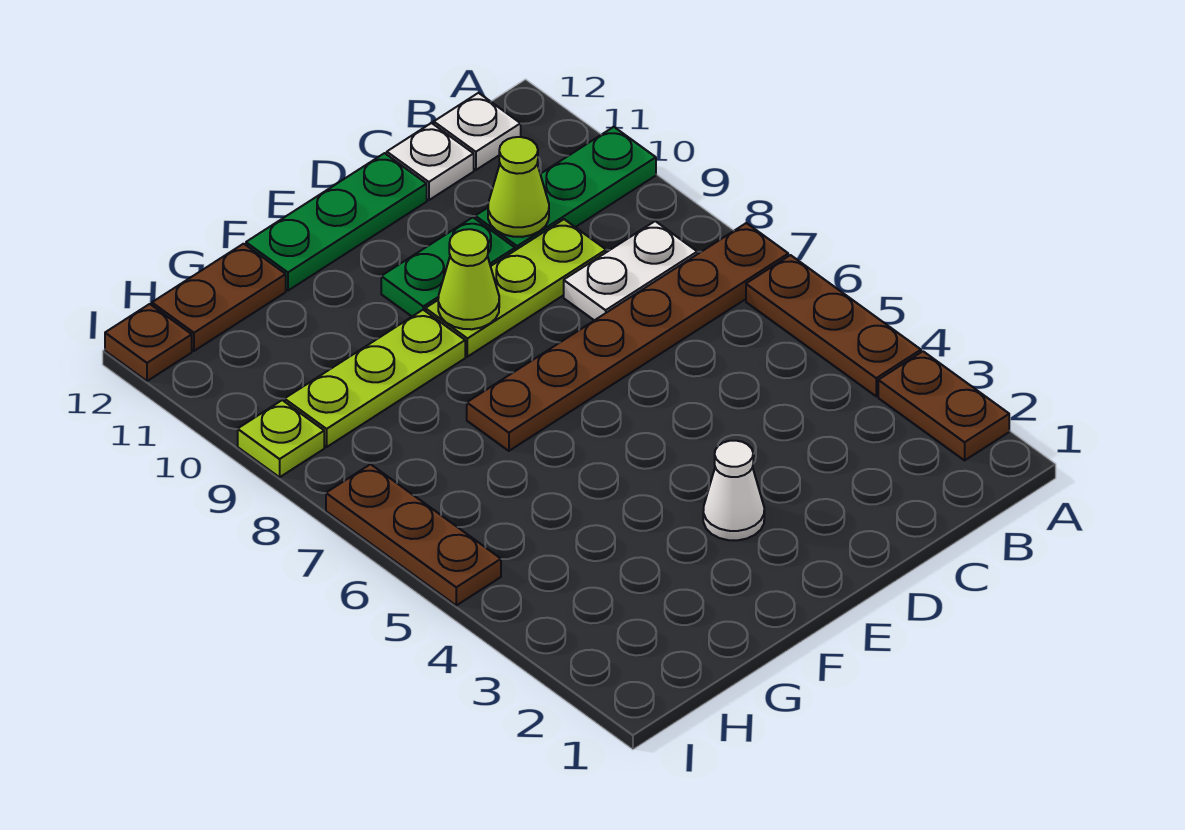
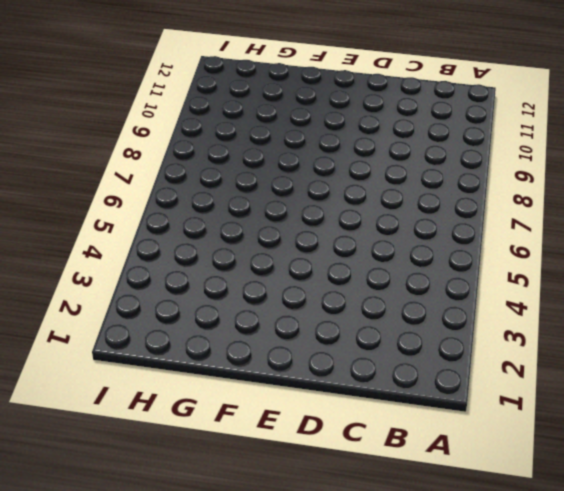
none -> brown 1x2 plate [878,351,1009,460]
none -> brown 1x3 plate [746,255,921,396]
none -> brown 1x6 plate [467,223,788,451]

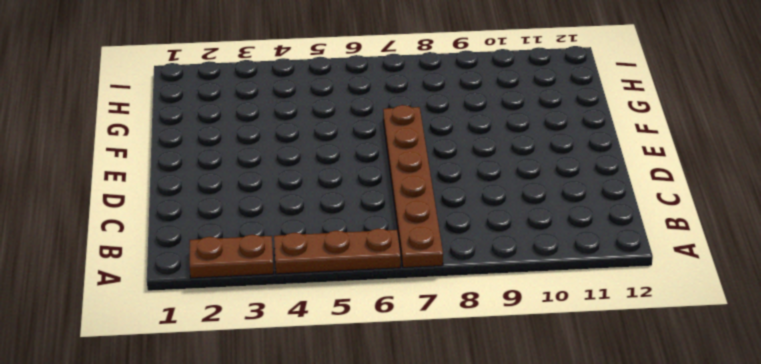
none -> green 1x3 plate [475,127,656,250]
none -> white 1x2 plate [564,221,697,320]
none -> white 1x1 plate [434,93,521,170]

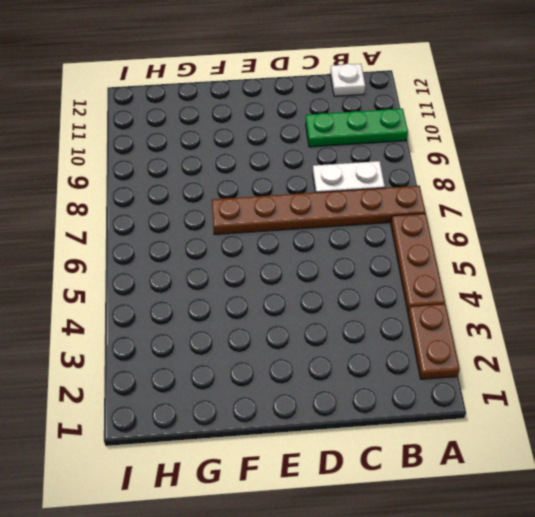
none -> lime 1x3 plate [425,219,606,357]
none -> white 1x1 plate [387,123,474,200]
none -> green 1x2 plate [381,217,515,316]

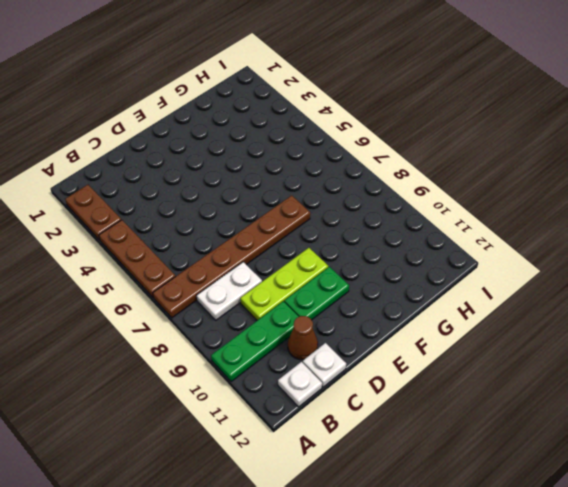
brown 1x1 cone [288,316,318,360] -> none
none -> green 1x3 plate [246,153,427,291]
none -> white 1x1 cone [703,441,764,540]
none -> lime 1x3 plate [285,310,465,447]

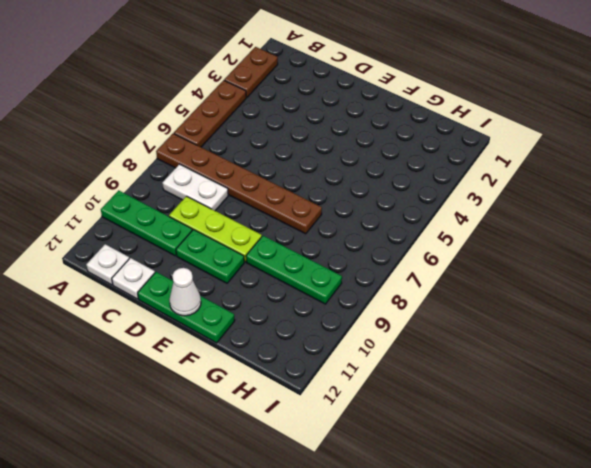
white 1x1 cone [169,268,201,316] -> white 1x1 cone moved to [703,441,764,540]
green 1x3 plate [246,236,342,304] -> lime 1x3 plate [285,310,465,447]
none -> brown 1x2 plate [152,244,286,351]
none -> brown 1x3 plate [326,464,501,605]
none -> lime 1x1 plate [238,400,324,477]

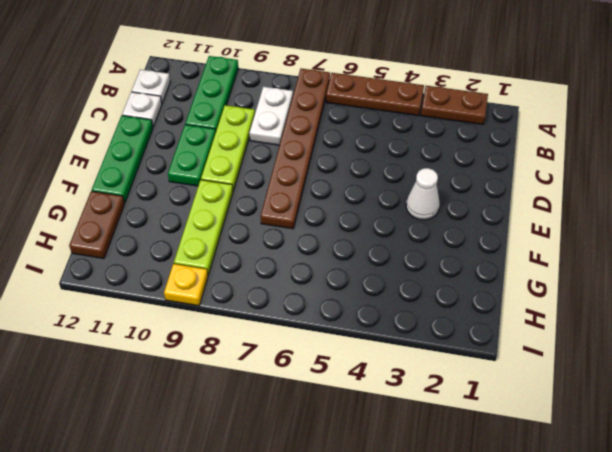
yellow 1x1 plate [164,264,208,306] -> lime 1x1 plate [238,400,324,477]
none -> brown 1x3 plate [326,464,501,605]
none -> brown 1x1 plate [105,304,192,381]
none -> lime 1x1 cone [488,137,549,237]

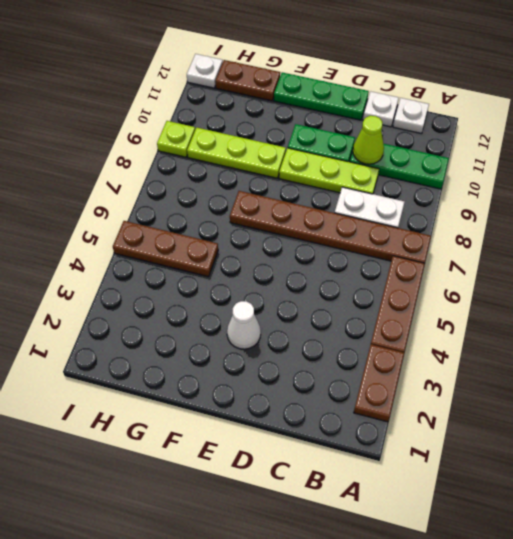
brown 1x3 plate [113,221,218,277] -> brown 1x3 plate turned to [326,464,501,605]
white 1x1 plate [187,54,223,88] -> brown 1x1 plate [105,304,192,381]
none -> lime 1x1 cone [438,229,499,329]

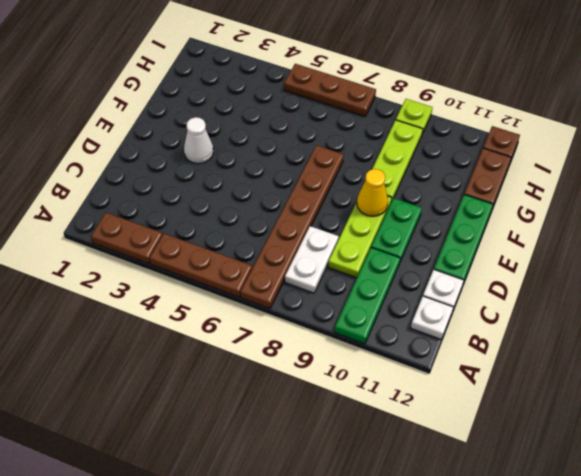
yellow 1x1 cone [357,169,388,216] -> lime 1x1 cone [438,229,499,329]
none -> lime 1x1 cone [488,137,549,237]

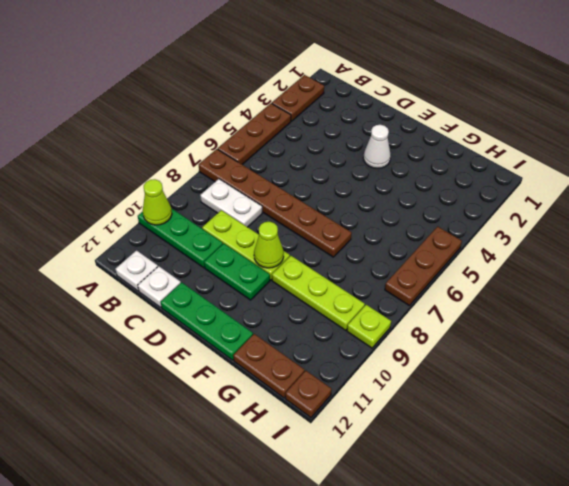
lime 1x1 cone [143,179,172,225] -> lime 1x1 cone moved to [488,137,549,237]

